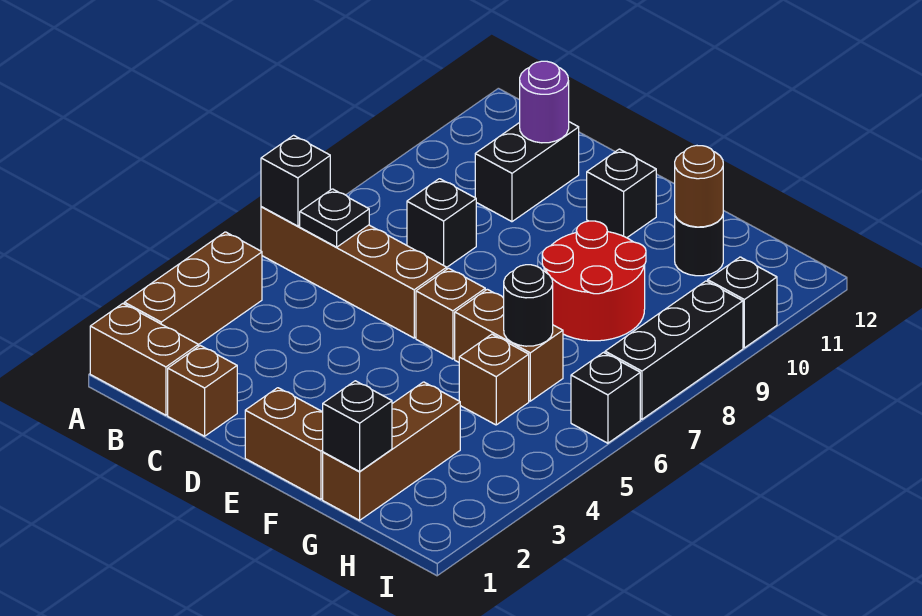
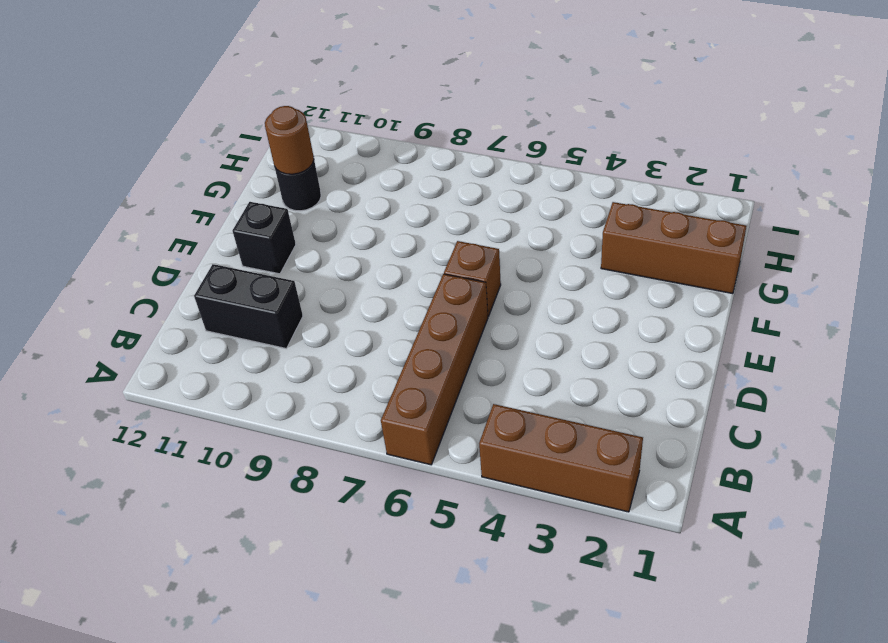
none -> brown 1x2 brick [90,304,198,415]
none -> brown 1x1 brick [168,346,237,436]
none -> black 1x1 brick [407,179,476,267]

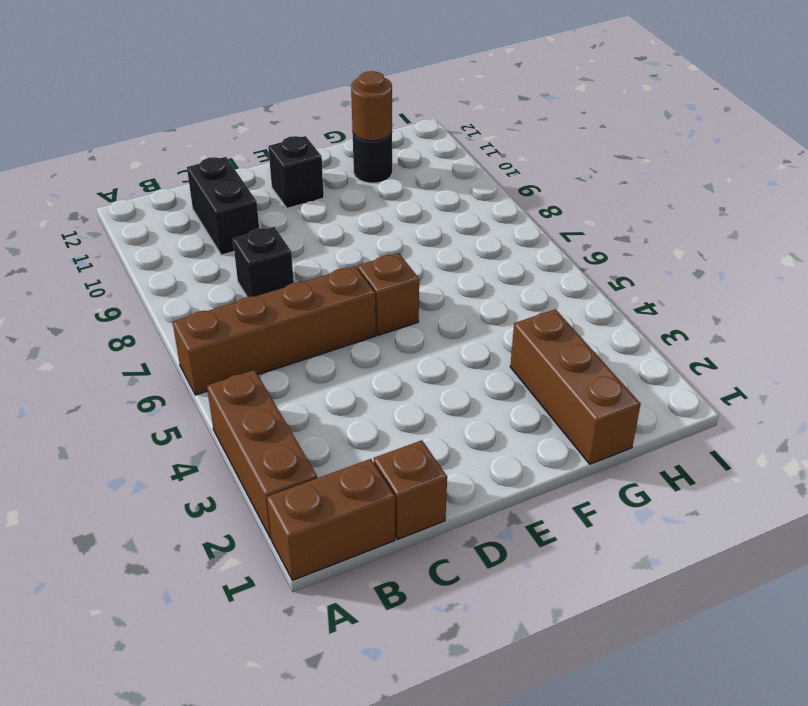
none -> brown 1x2 brick [245,388,323,499]
none -> brown 1x2 brick [455,289,563,401]
none -> red 2x2 round brick [542,221,646,341]

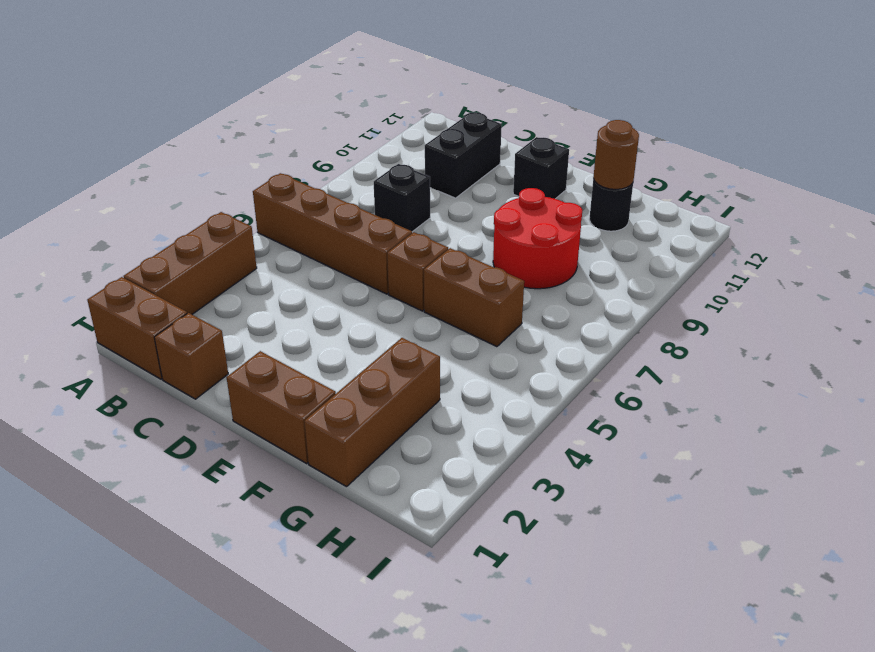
none -> brown 1x1 brick [459,334,529,425]
none -> black 1x1 brick [571,353,640,443]
none -> black 1x3 brick [605,281,743,419]

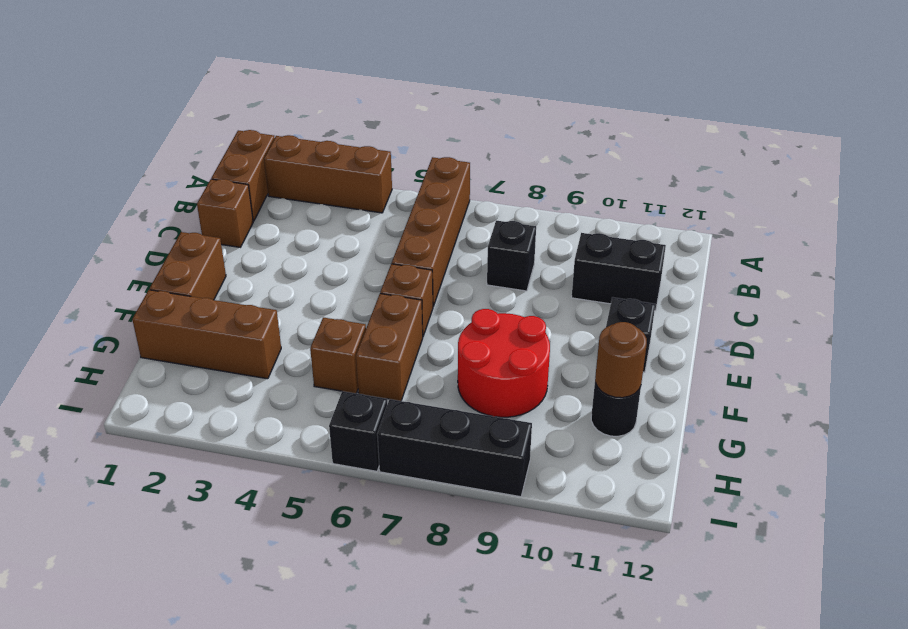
none -> black 1x1 brick [708,257,777,348]
none -> black 1x1 brick [261,135,330,226]
none -> black 1x1 plate [300,189,369,247]

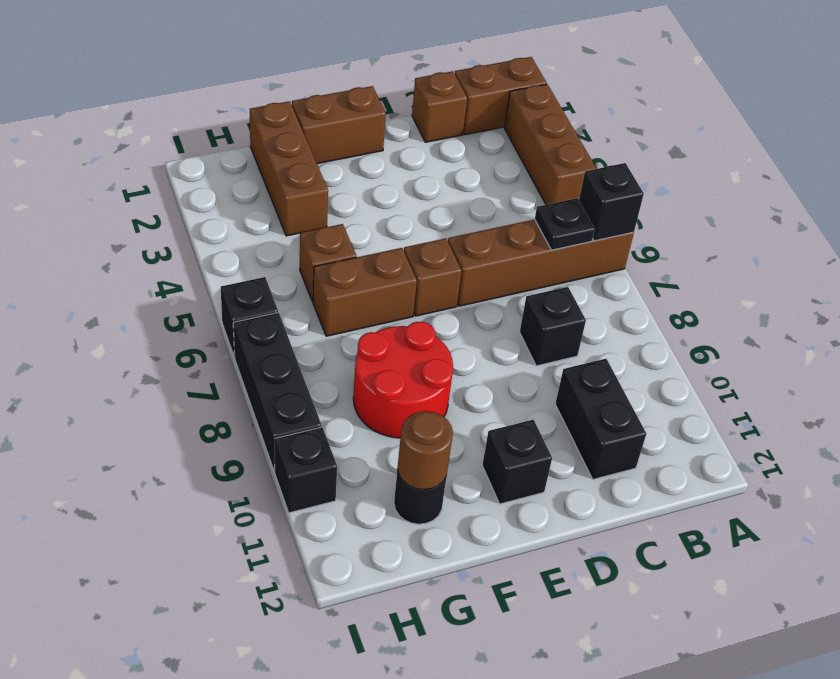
none -> purple 1x1 round brick [520,61,569,143]
none -> black 1x1 brick [323,381,392,472]
none -> black 1x1 round brick [504,265,553,346]

